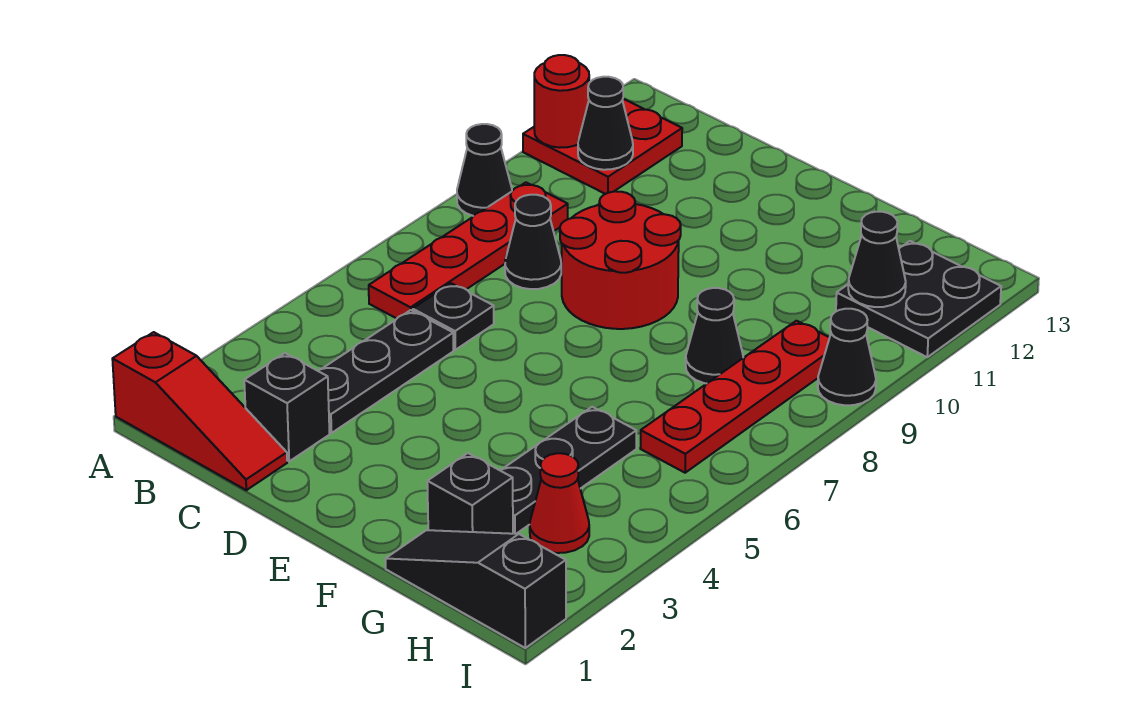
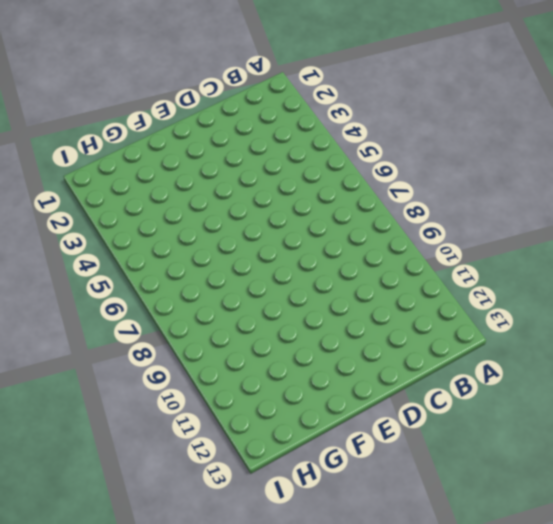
none -> red 1x3 slope [112,332,287,490]
none -> black 1x1 cone [457,124,512,216]
none -> red 2x2 plate [523,99,682,194]

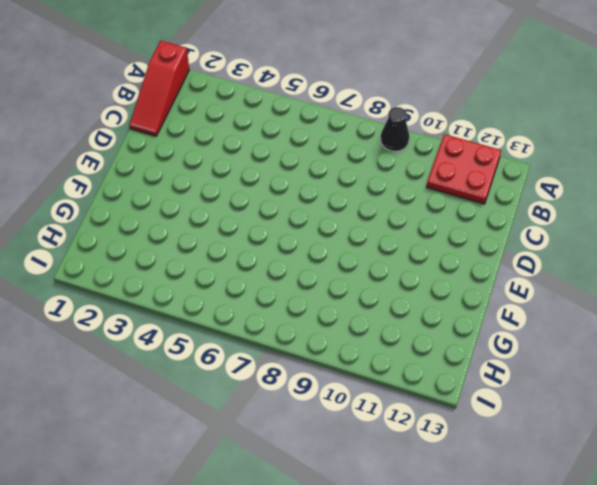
none -> red 1x4 plate [369,183,568,318]
none -> black 1x1 brick [244,353,330,461]
none -> black 1x3 plate [318,310,453,433]

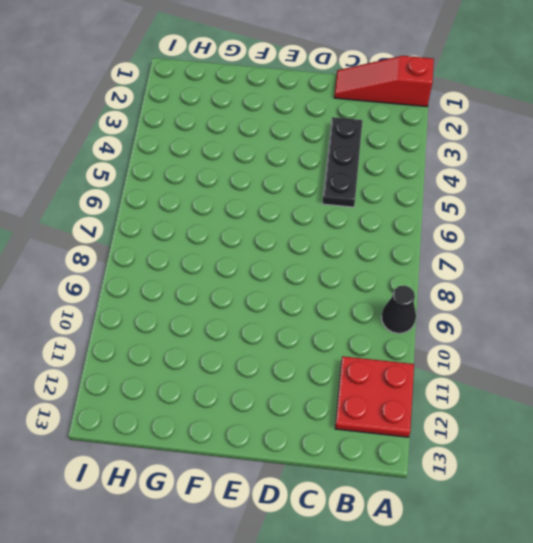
none -> red 1x4 plate [369,183,568,318]
none -> black 1x1 brick [244,353,330,461]
none -> black 1x1 plate [413,283,494,350]

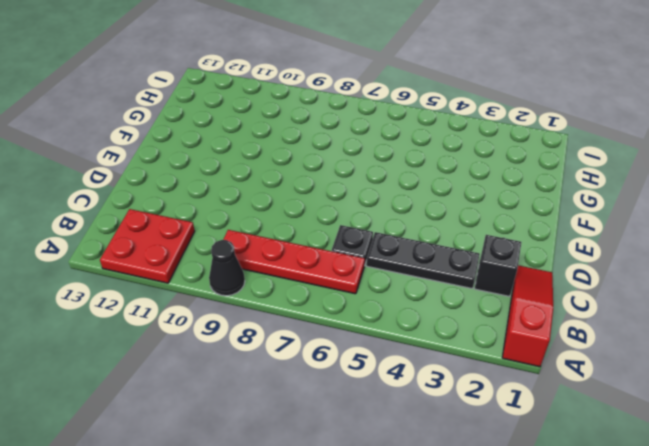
none -> black 1x1 cone [505,195,561,289]
none -> red 2x2 round brick [560,191,681,329]
none -> black 1x3 slope [386,530,566,648]

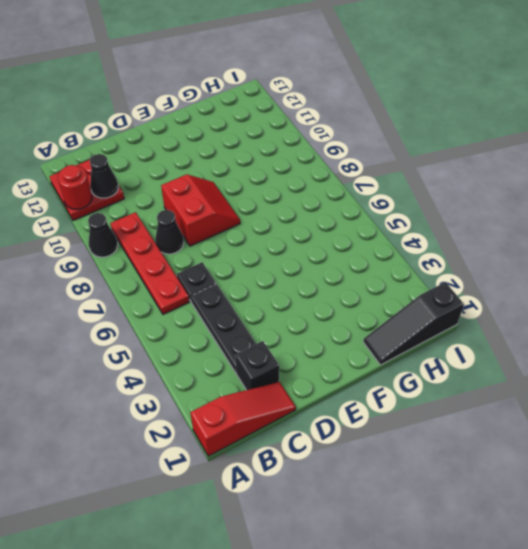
red 2x2 slope [161,174,240,246] -> red 2x2 round brick [560,191,681,329]
none -> black 1x1 brick [427,453,513,534]
none -> black 1x3 plate [500,407,636,534]
none -> black 1x1 cone [686,288,743,384]

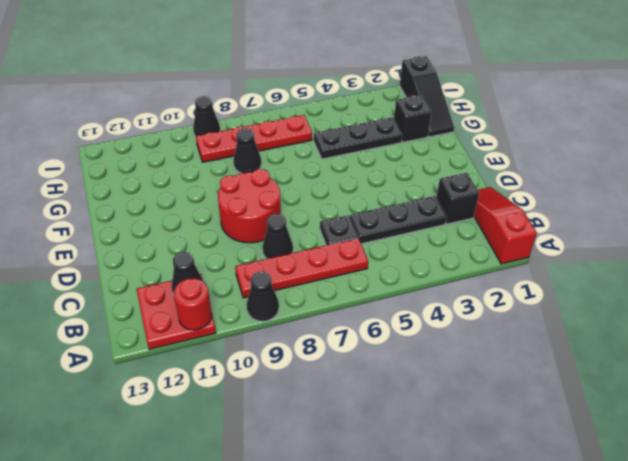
none -> red 1x1 cone [530,453,589,553]
none -> black 2x2 plate [836,241,1001,357]
none -> black 1x1 cone [848,212,906,307]

